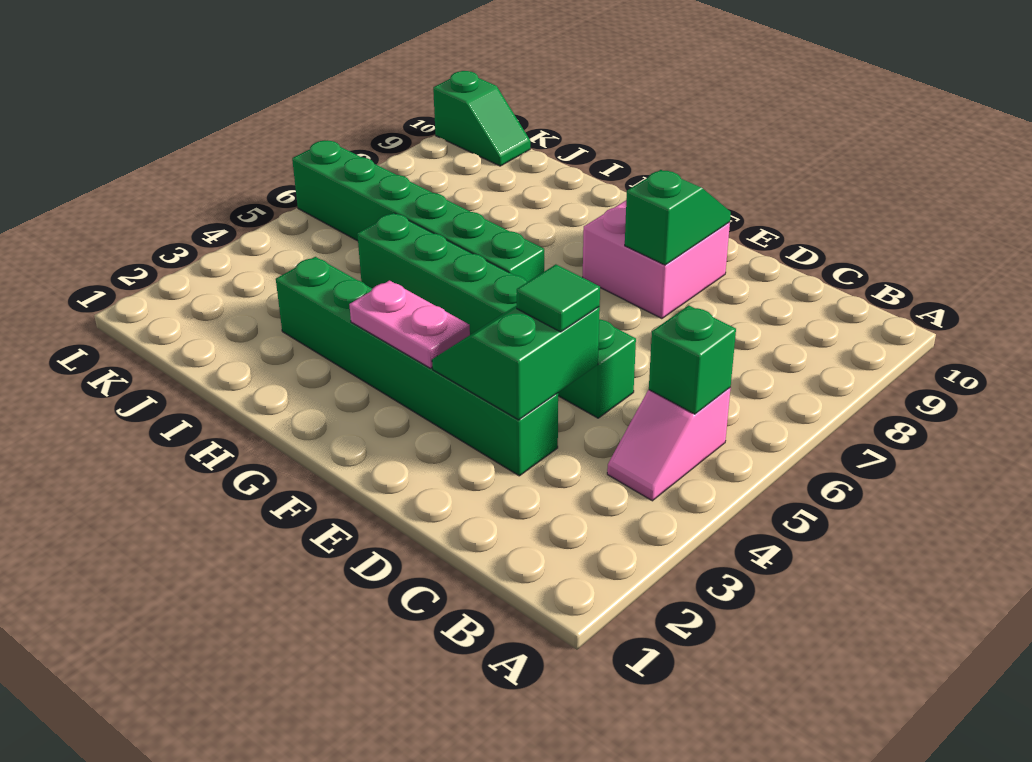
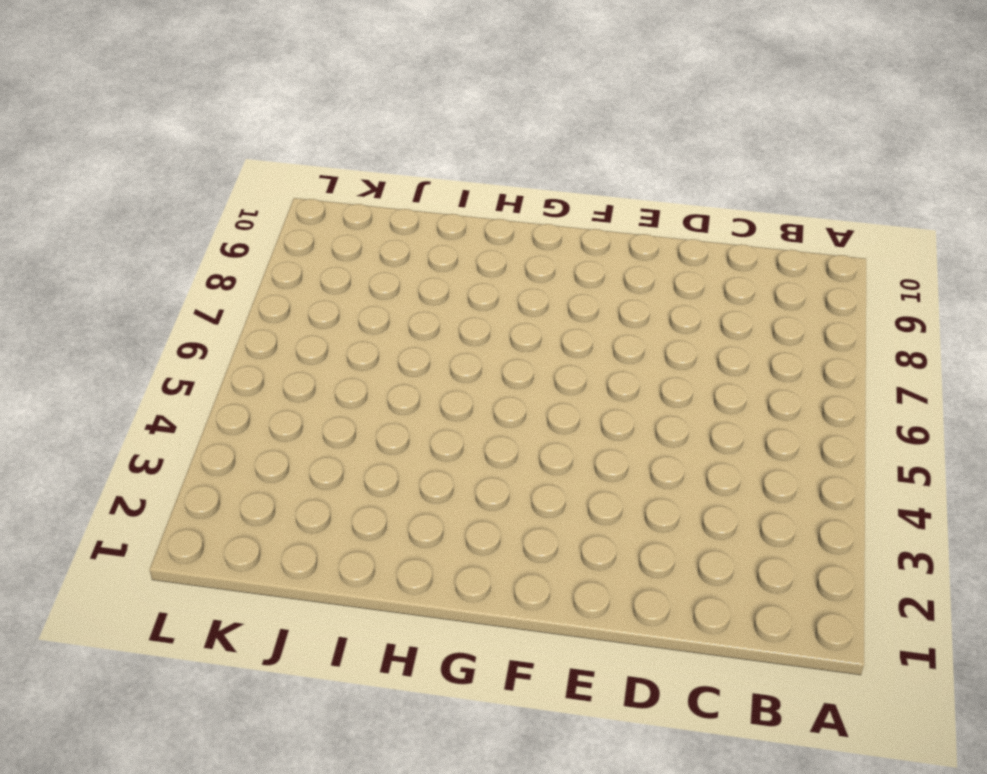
none -> pink 1x2 slope [607,388,730,501]
none -> green 1x6 brick [276,257,558,476]

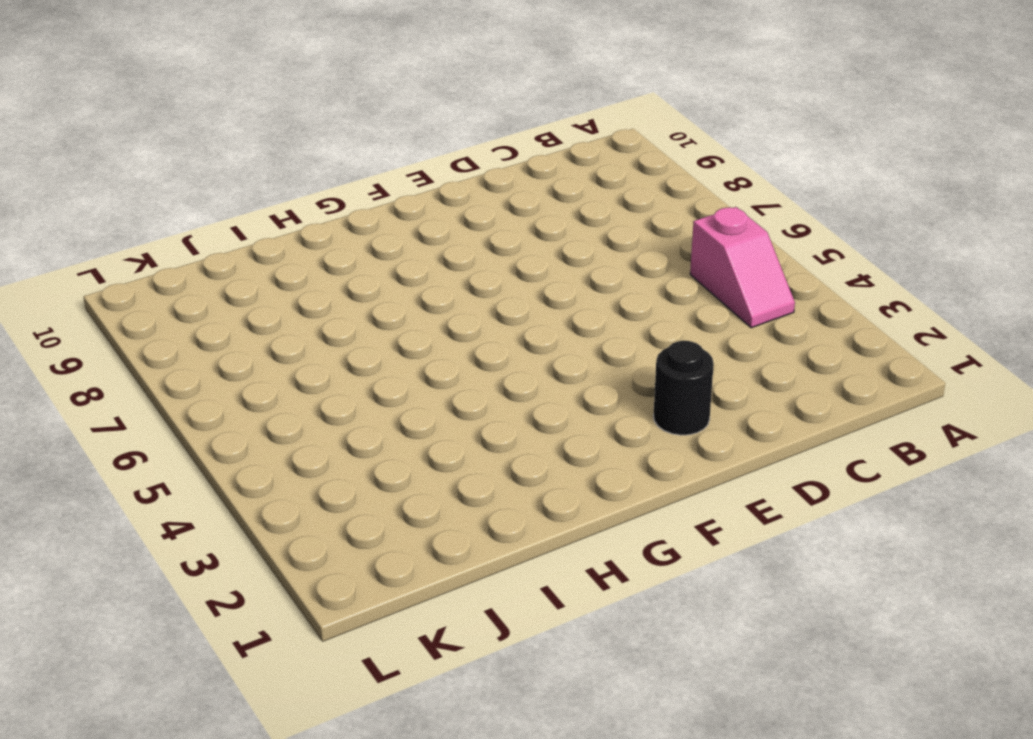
black 1x1 round brick [653,341,714,435] -> none
none -> green 1x6 brick [276,257,558,476]
none -> green 1x6 brick [357,213,636,418]

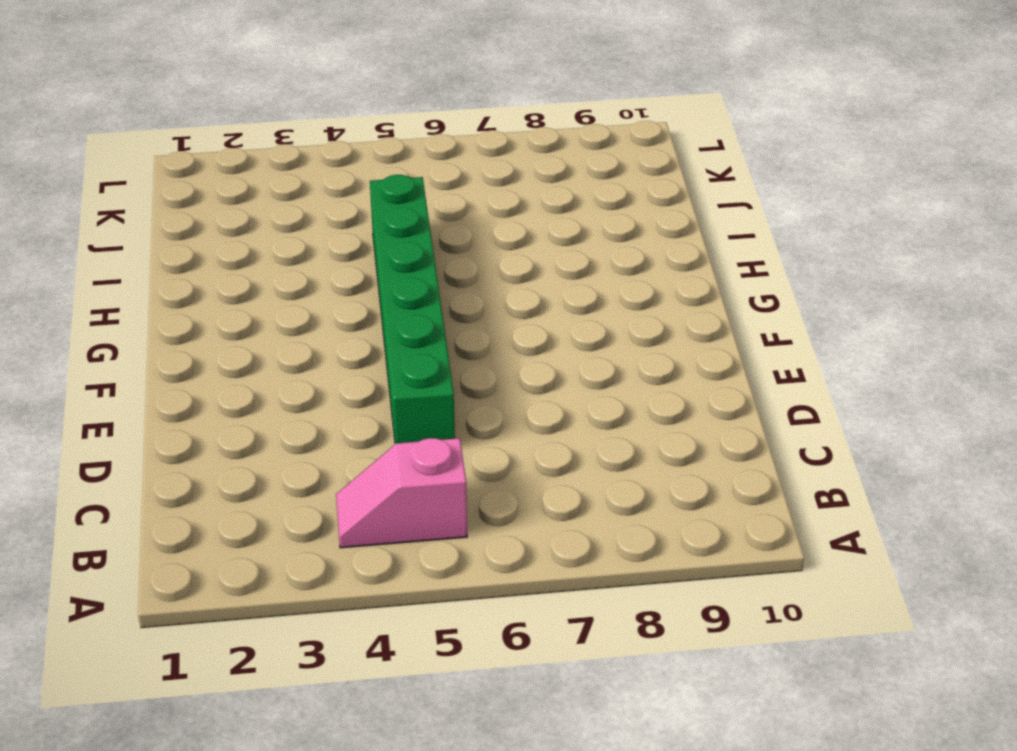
none -> green 1x6 brick [276,257,558,476]
none -> pink 2x2 brick [583,201,730,319]

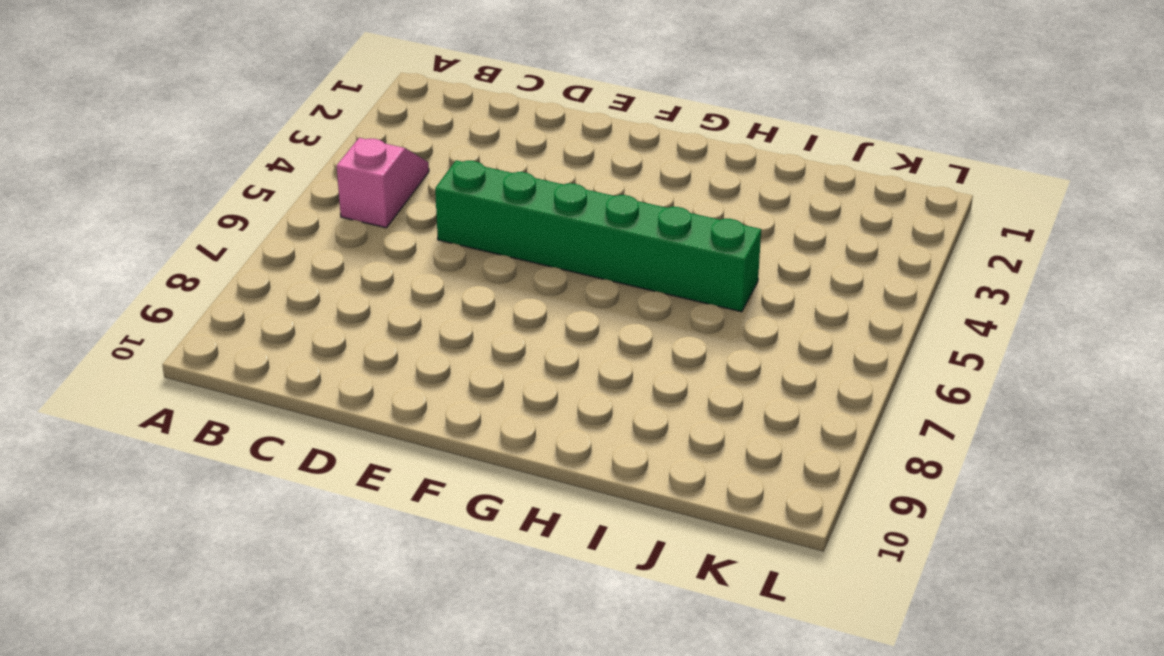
none -> green 1x6 brick [276,257,558,476]
none -> pink 2x2 brick [583,201,730,319]

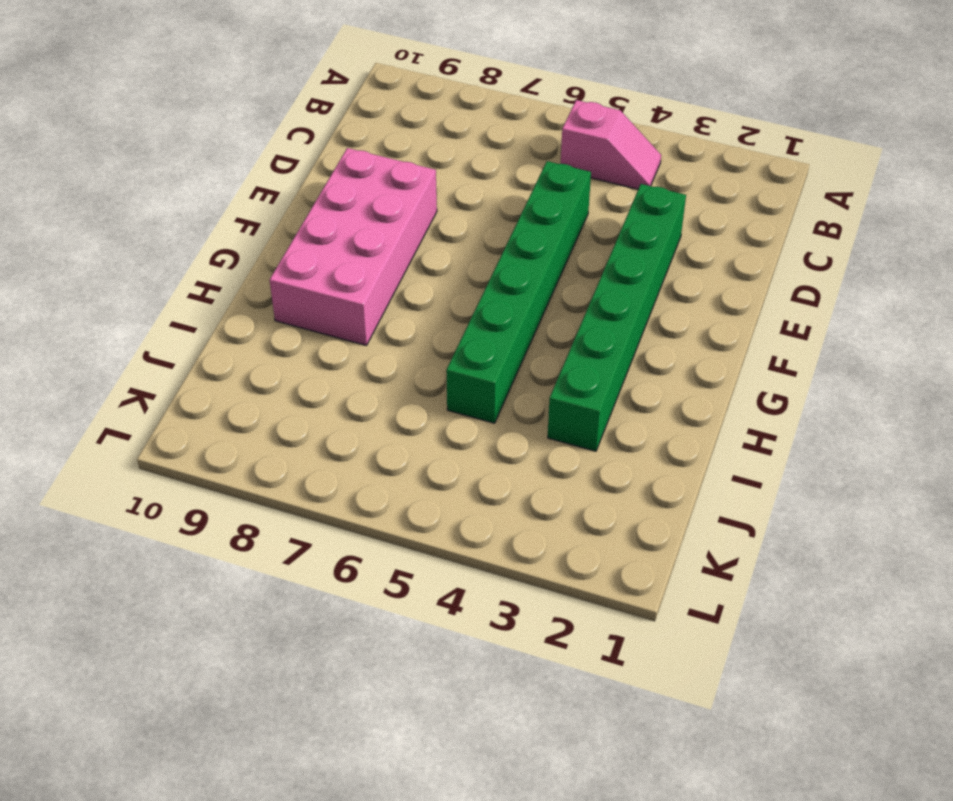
pink 2x4 brick [270,148,437,346] -> pink 2x2 brick [583,201,730,319]
none -> green 1x6 brick [292,140,544,282]
none -> green 1x2 slope [433,71,530,166]

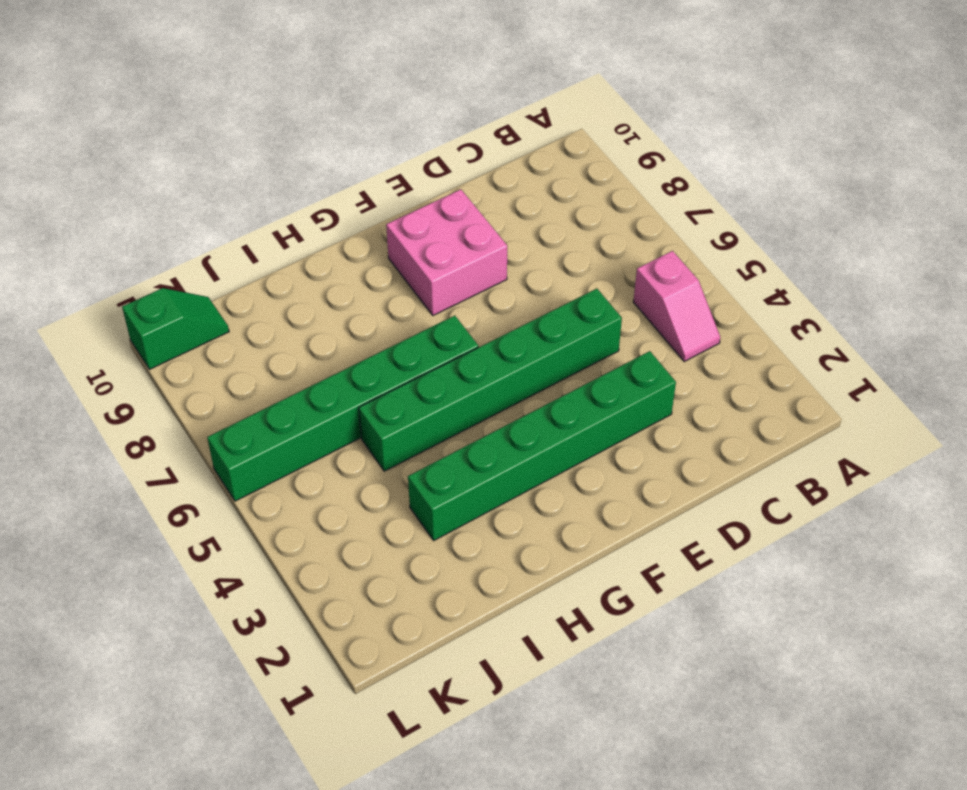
none -> green 1x1 brick [649,305,736,414]
none -> green 2x2 slope [432,306,600,420]

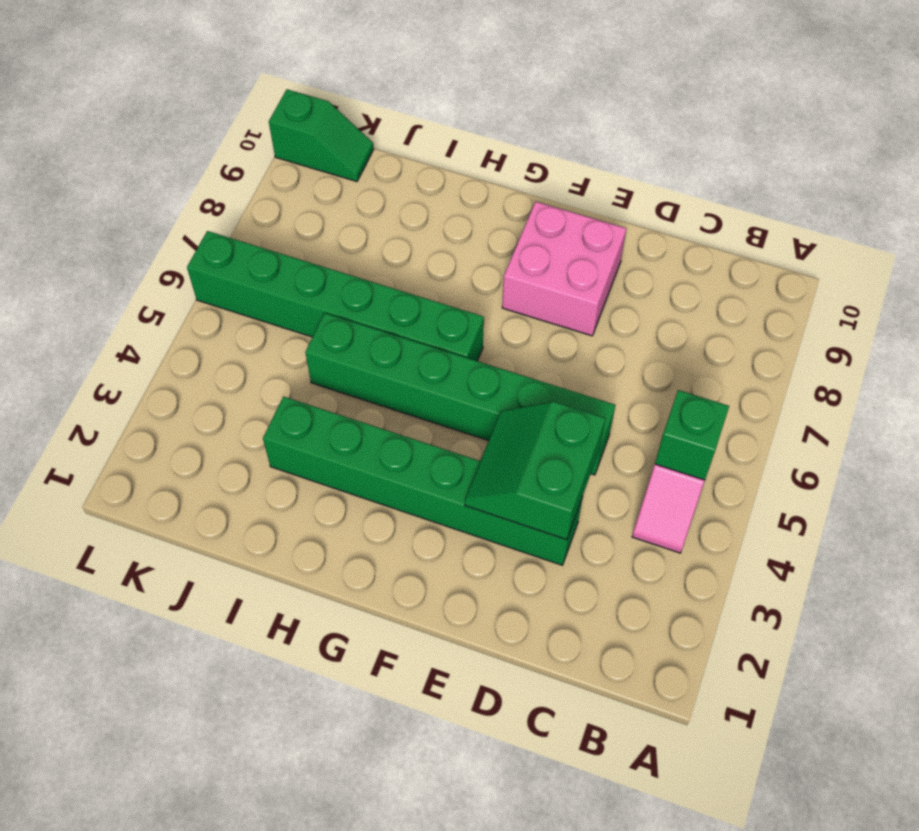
none -> green 1x2 slope [625,170,731,265]
none -> pink 1x2 plate [349,281,470,368]

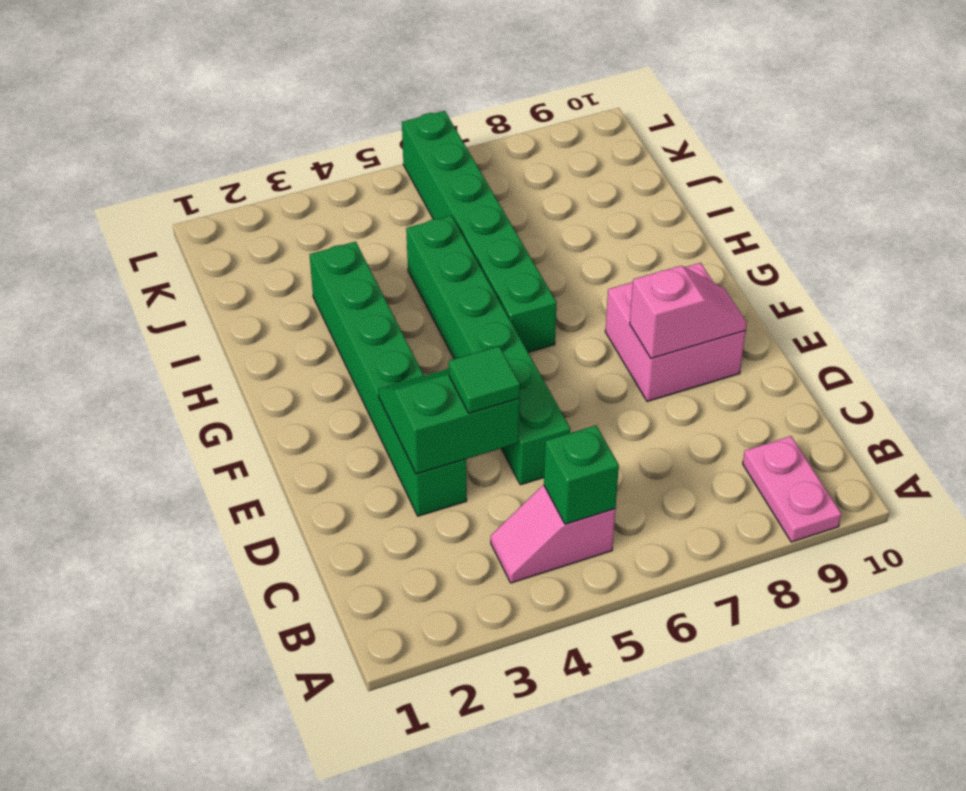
pink 1x2 plate [743,436,841,542] -> pink 1x2 plate moved to [349,281,470,368]
pink 1x2 slope [630,266,747,358] -> green 1x2 slope [625,170,731,265]
none -> green 1x2 slope [433,71,530,166]

